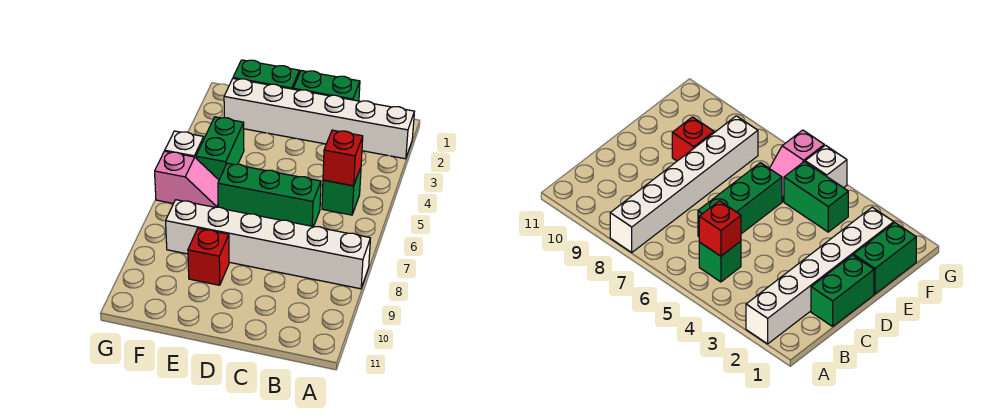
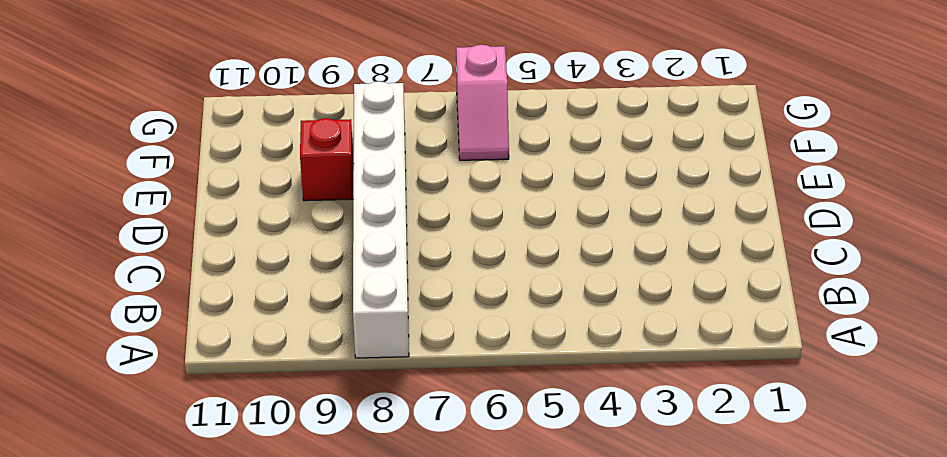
none -> white 1x6 brick [224,79,415,159]
none -> green 1x1 brick [322,168,361,215]

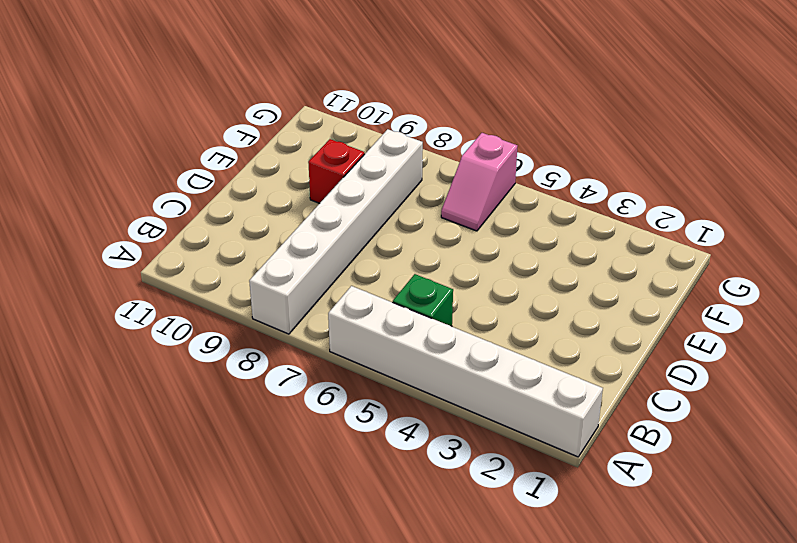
white 1x6 brick [328,286,603,457] -> white 1x6 brick turned to [224,79,415,159]
none -> green 1x2 brick [293,71,360,101]
none -> green 1x3 brick [218,163,321,227]

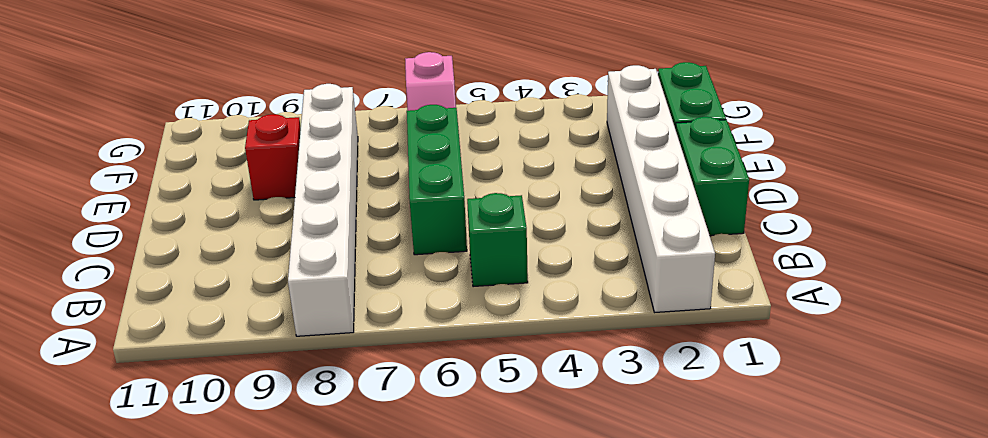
none -> green 1x2 brick [196,117,244,180]
none -> white 1x1 brick [165,131,204,158]

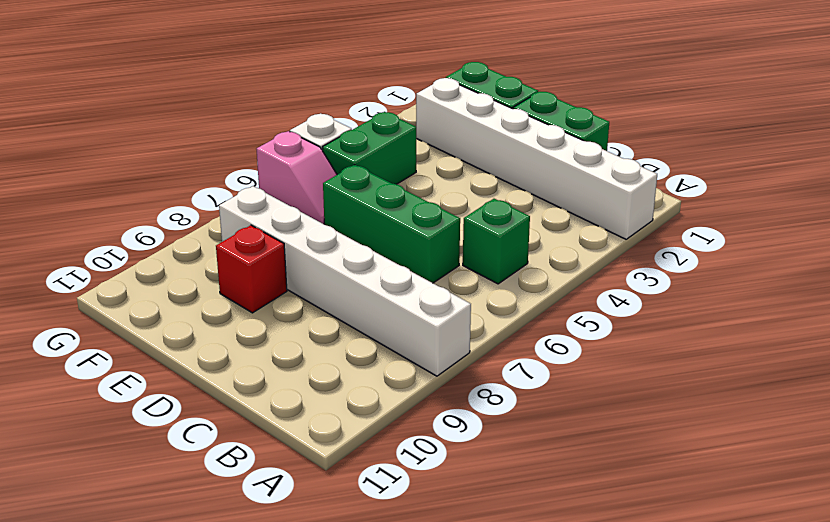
none -> red 1x1 brick [323,130,363,186]

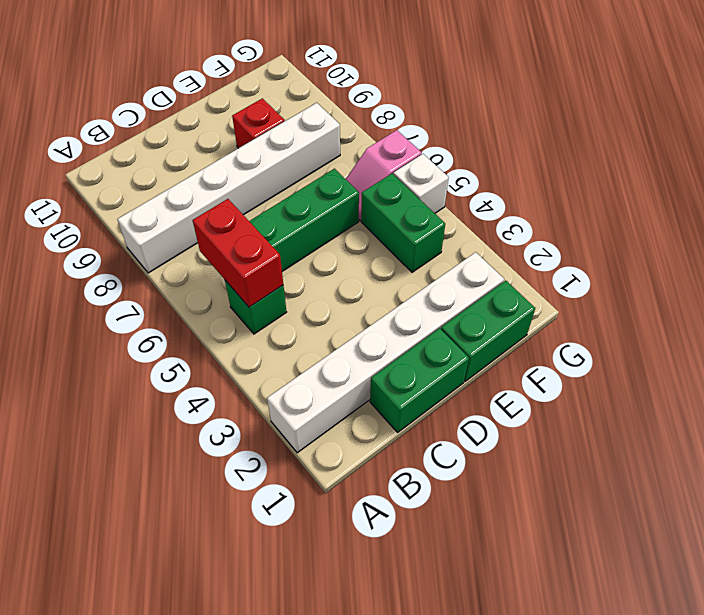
red 1x2 brick [193,199,283,307] -> red 1x1 brick [323,130,363,186]

